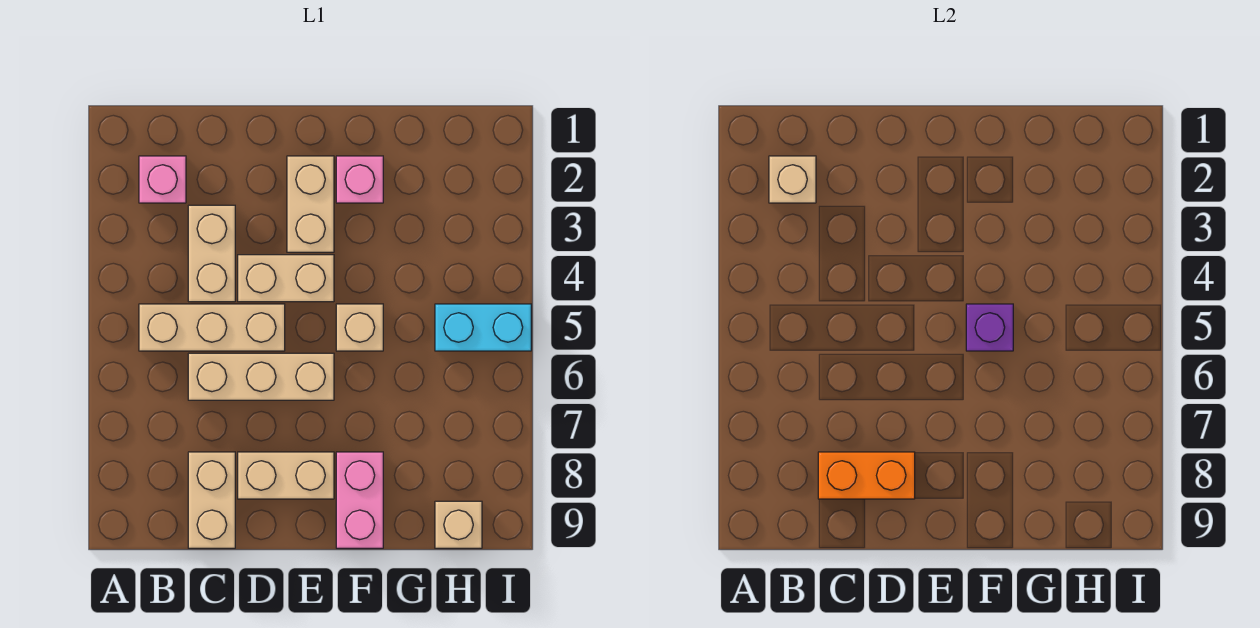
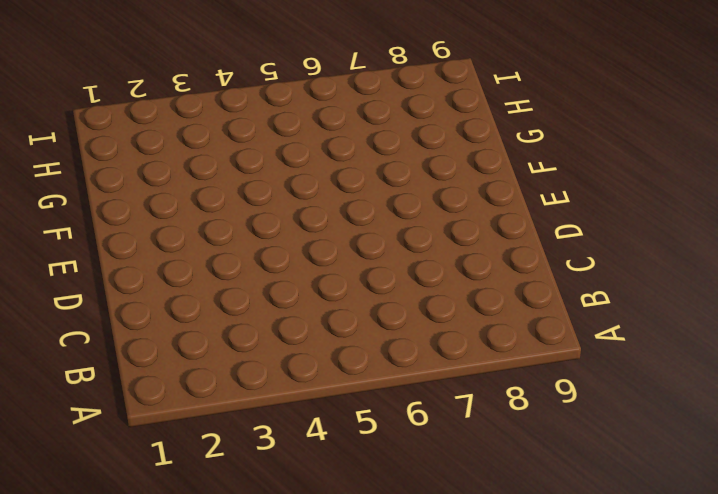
none -> pink 1x1 brick [139,156,186,203]
none -> tan 1x3 brick [139,304,285,351]
none -> tan 1x2 brick [188,205,235,302]

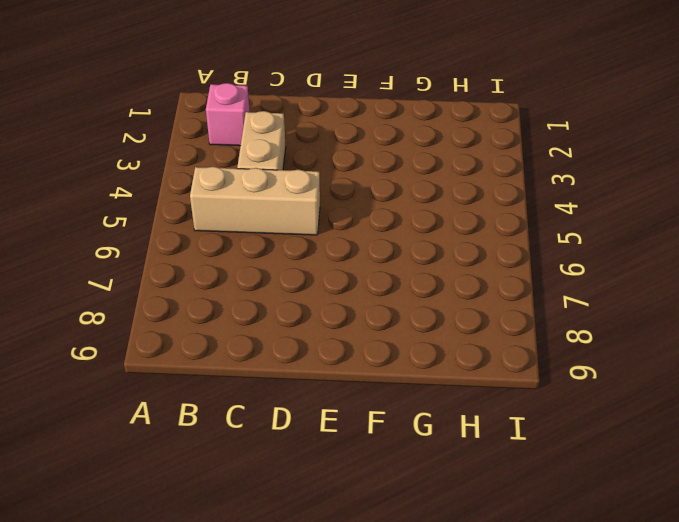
none -> tan 1x3 brick [188,353,334,400]
none -> tan 1x2 brick [188,452,235,548]
none -> tan 1x2 brick [238,255,334,302]

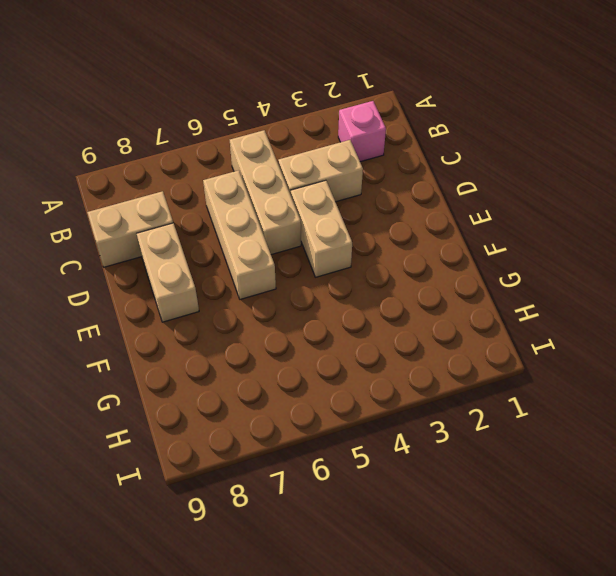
none -> tan 1x2 brick [287,156,334,252]
none -> pink 1x1 brick [336,156,383,203]
none -> tan 1x1 brick [336,304,383,351]

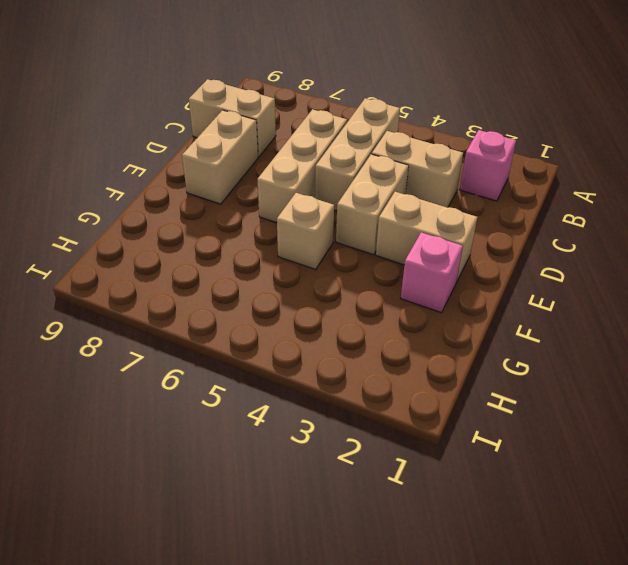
none -> pink 1x2 brick [336,452,383,548]
none -> cyan 1x2 brick [435,304,531,351]
none -> tan 1x1 brick [435,501,482,548]

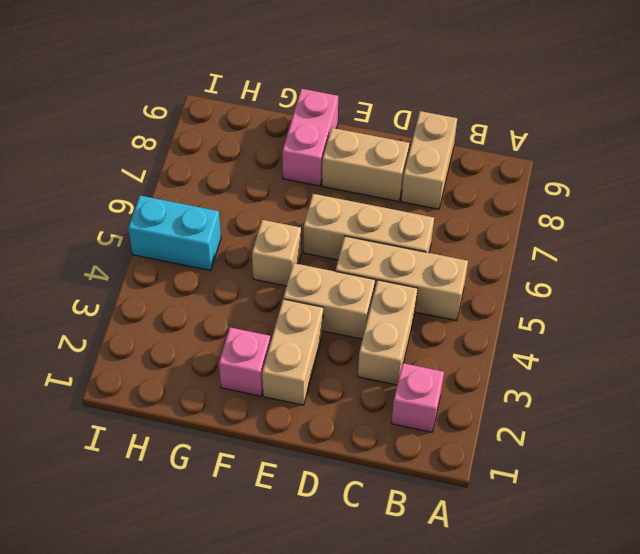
none -> tan 1x1 brick [435,501,482,548]
none -> tan 1x1 brick [769,156,816,203]
none -> orange 1x2 brick [818,452,915,499]

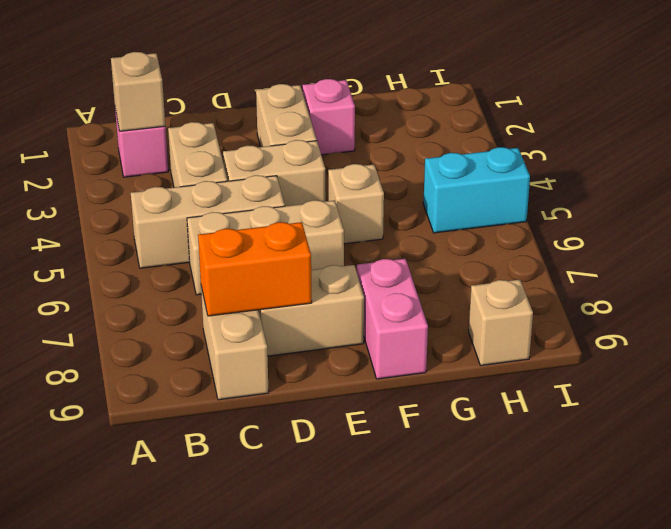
none -> purple 1x1 brick [966,304,1013,351]

